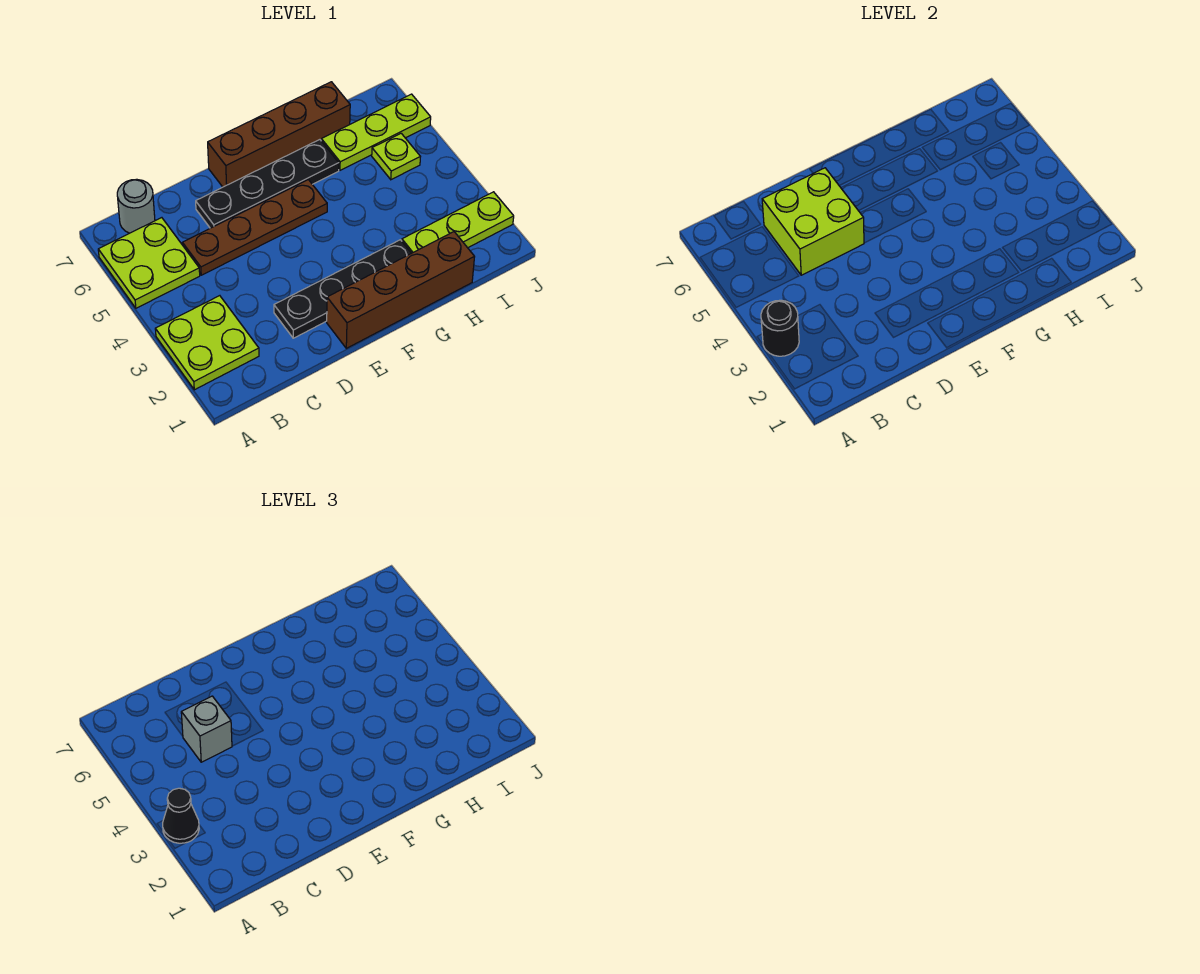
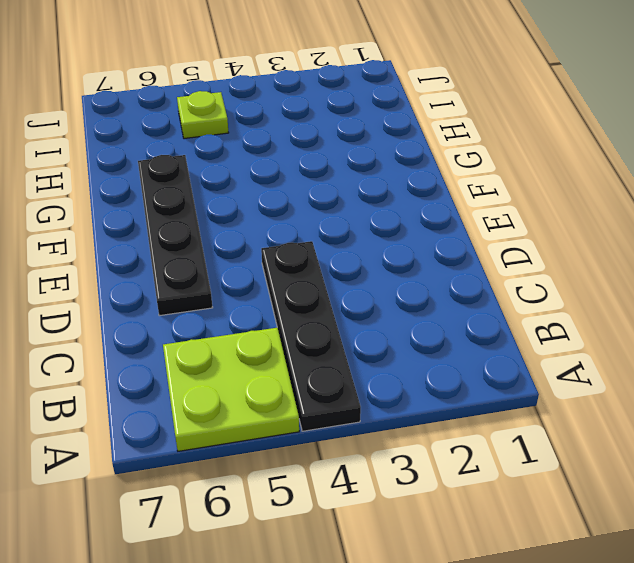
black 1x4 plate [261,241,361,431] -> black 1x4 plate moved to [274,240,411,338]
none -> lime 2x2 plate [155,296,259,390]
none -> grey 1x1 round brick [117,179,155,233]
none -> brown 1x4 plate [183,180,327,275]

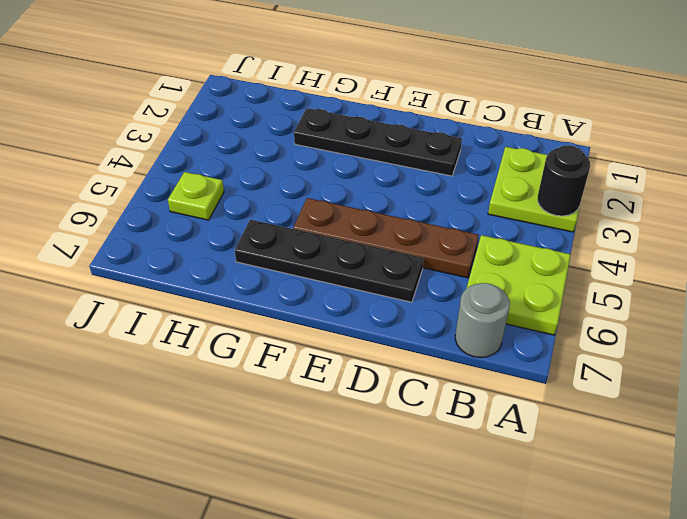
none -> brown 1x4 brick [327,232,474,348]
none -> brown 1x4 brick [208,82,350,187]
none -> lime 1x3 plate [402,192,514,253]

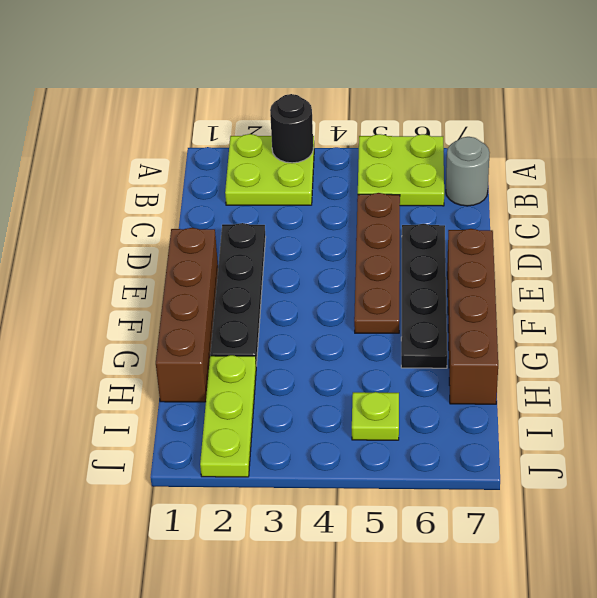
none -> lime 1x3 plate [321,94,431,170]
none -> lime 2x2 brick [762,168,864,275]
none -> black 1x1 cone [163,788,199,843]

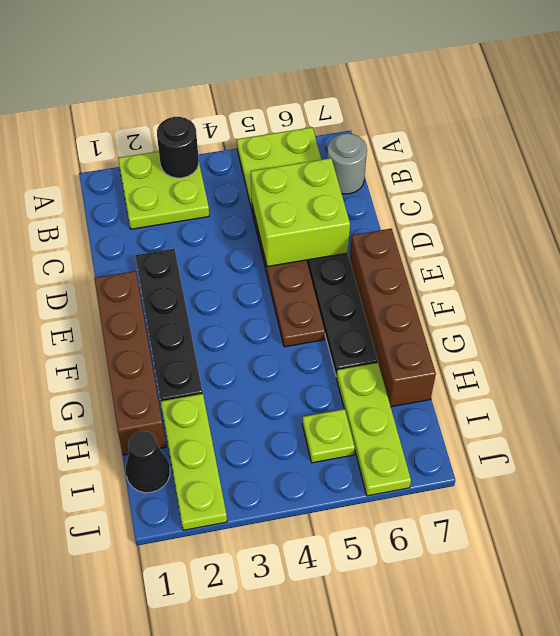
black 1x1 cone [126,431,170,493] -> black 1x1 cone moved to [163,788,199,843]
none -> grey 1x1 brick [181,696,232,762]

